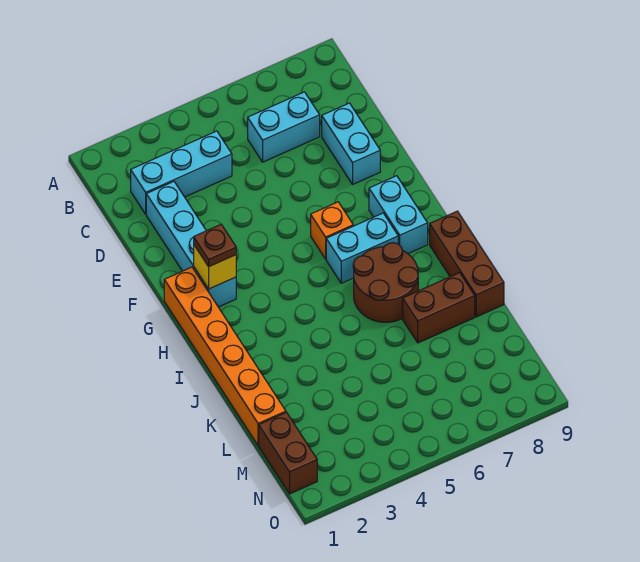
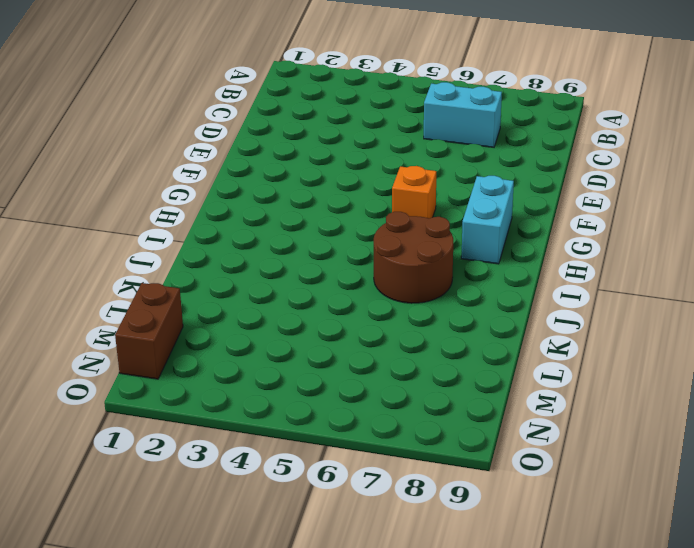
none -> cyan 1x3 brick [131,131,232,214]
none -> cyan 1x4 brick [146,182,236,307]
none -> cyan 1x2 brick [322,103,380,184]

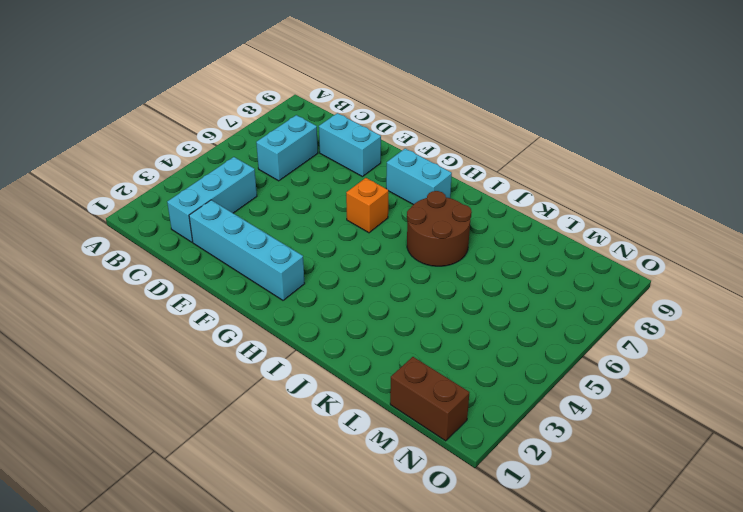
none -> orange 1x6 brick [164,267,286,445]
none -> cyan 1x2 brick [326,213,398,283]
none -> brown 1x3 brick [430,211,504,317]

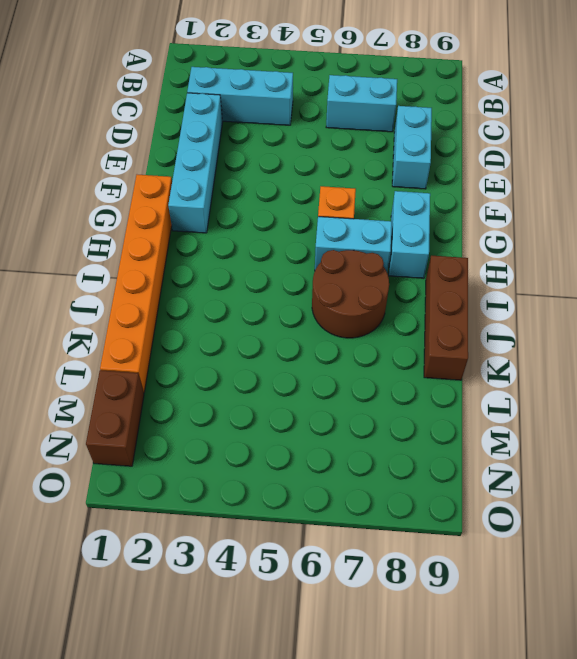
none -> brown 1x2 brick [403,273,475,343]
none -> yellow 1x1 brick [194,245,236,289]
none -> brown 1x1 plate [194,224,236,267]

